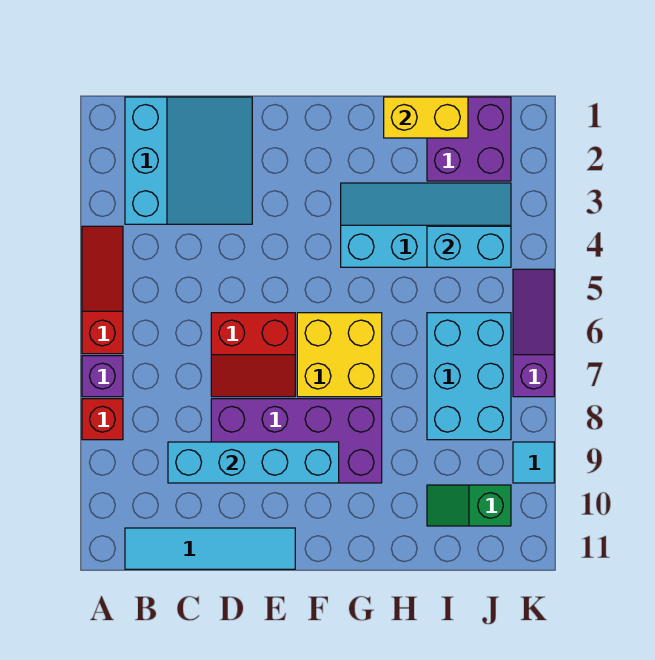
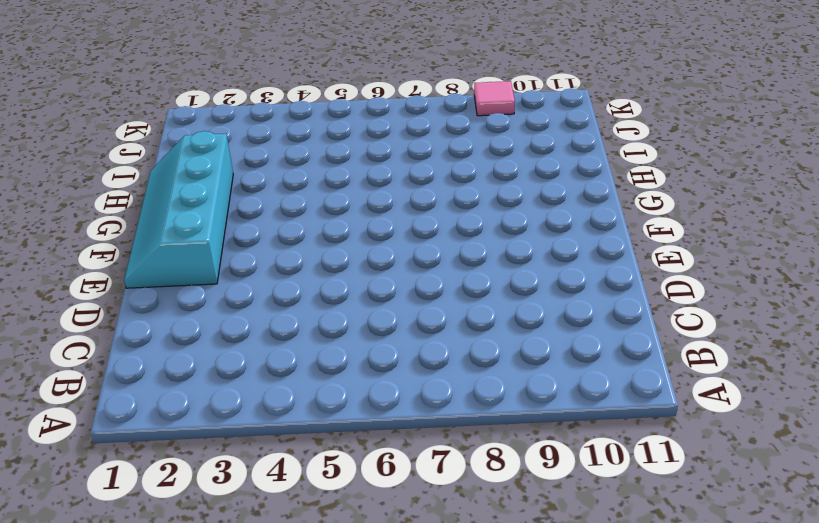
cyan 2x4 slope [124,131,233,288] -> cyan 2x4 slope moved to [341,183,511,267]
pink 1x1 tile [474,81,515,116] -> cyan 1x1 tile [513,442,554,483]
none -> red 1x3 slope [82,226,123,354]
none -> purple 1x1 brick [82,356,123,397]
none -> red 1x1 brick [82,399,123,440]

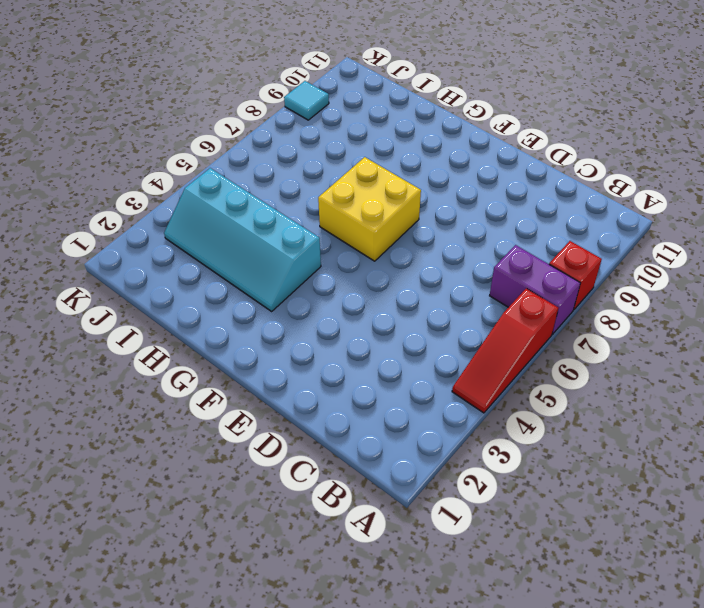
purple 1x2 brick [490,245,580,334] -> purple 1x1 brick [82,356,123,397]
none -> cyan 3x3 slope [125,97,252,224]
none -> cyan 1x4 tile [125,528,295,569]
none -> red 2x2 slope [211,313,295,397]

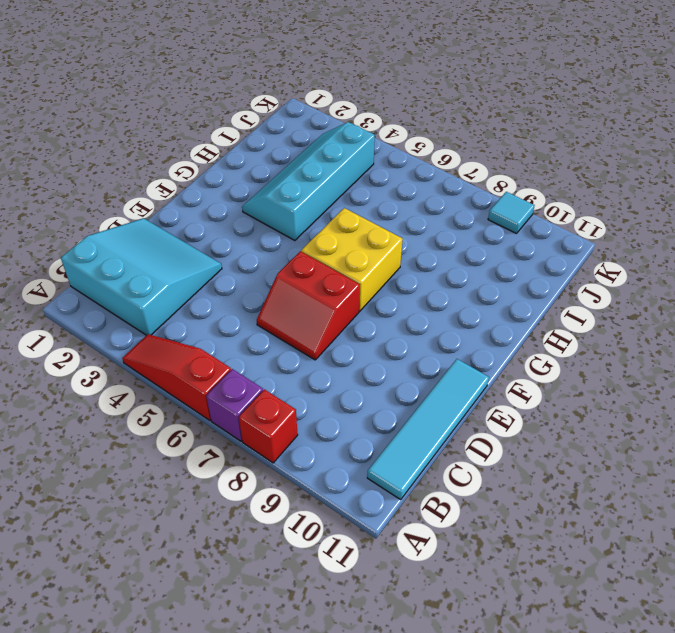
red 2x2 slope [257,251,360,360] -> red 2x2 slope turned to [211,313,295,397]
none -> purple 2x4 brick [211,399,382,483]
none -> purple 2x2 brick [427,97,511,181]
none -> cyan 2x3 brick [427,313,511,440]

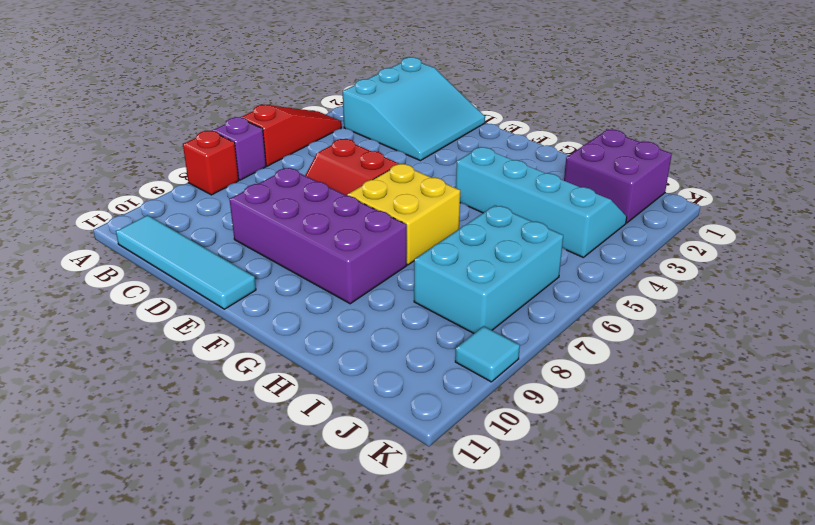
none -> green 1x2 slope [427,485,511,526]
none -> purple 1x3 slope [513,269,554,397]
none -> cyan 1x4 brick [168,442,339,483]

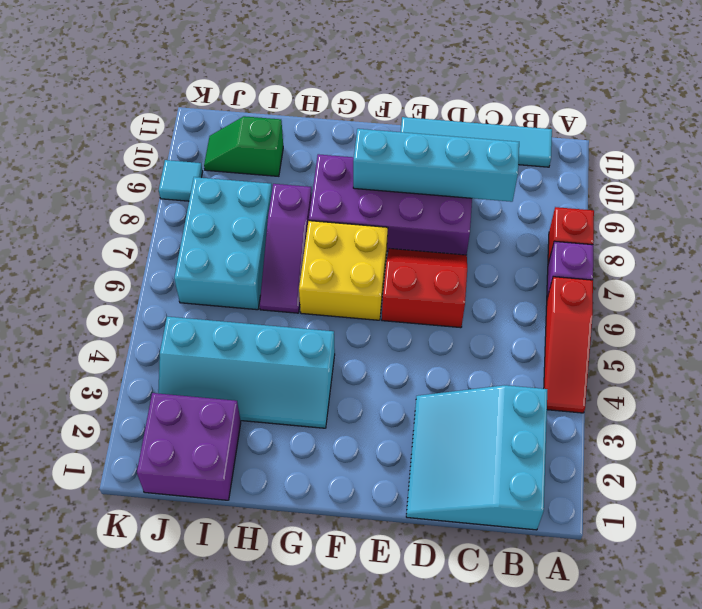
purple 1x3 slope [260,184,312,313] -> purple 1x3 slope moved to [513,269,554,397]
green 1x2 slope [204,116,283,176] -> green 1x2 slope turned to [427,485,511,526]
none -> yellow 1x2 brick [384,97,468,138]
none -> cyan 1x2 brick [427,226,511,267]

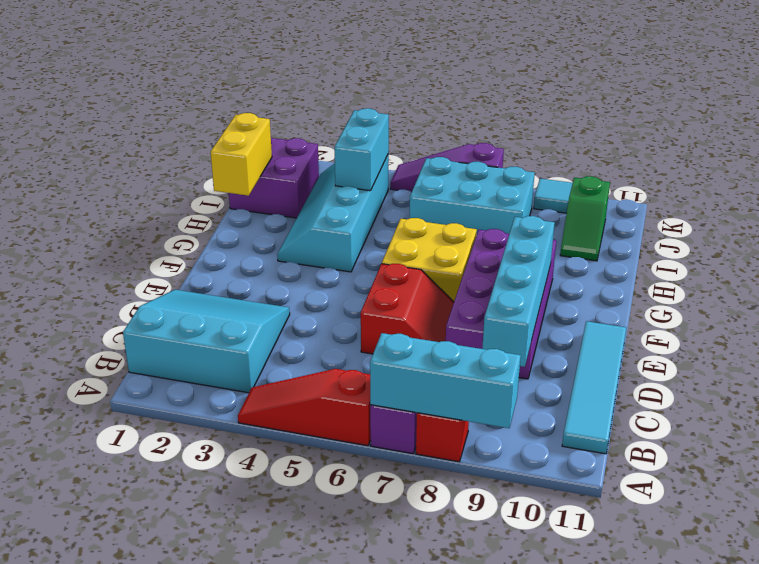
cyan 1x3 brick [370,333,521,428] -> none

